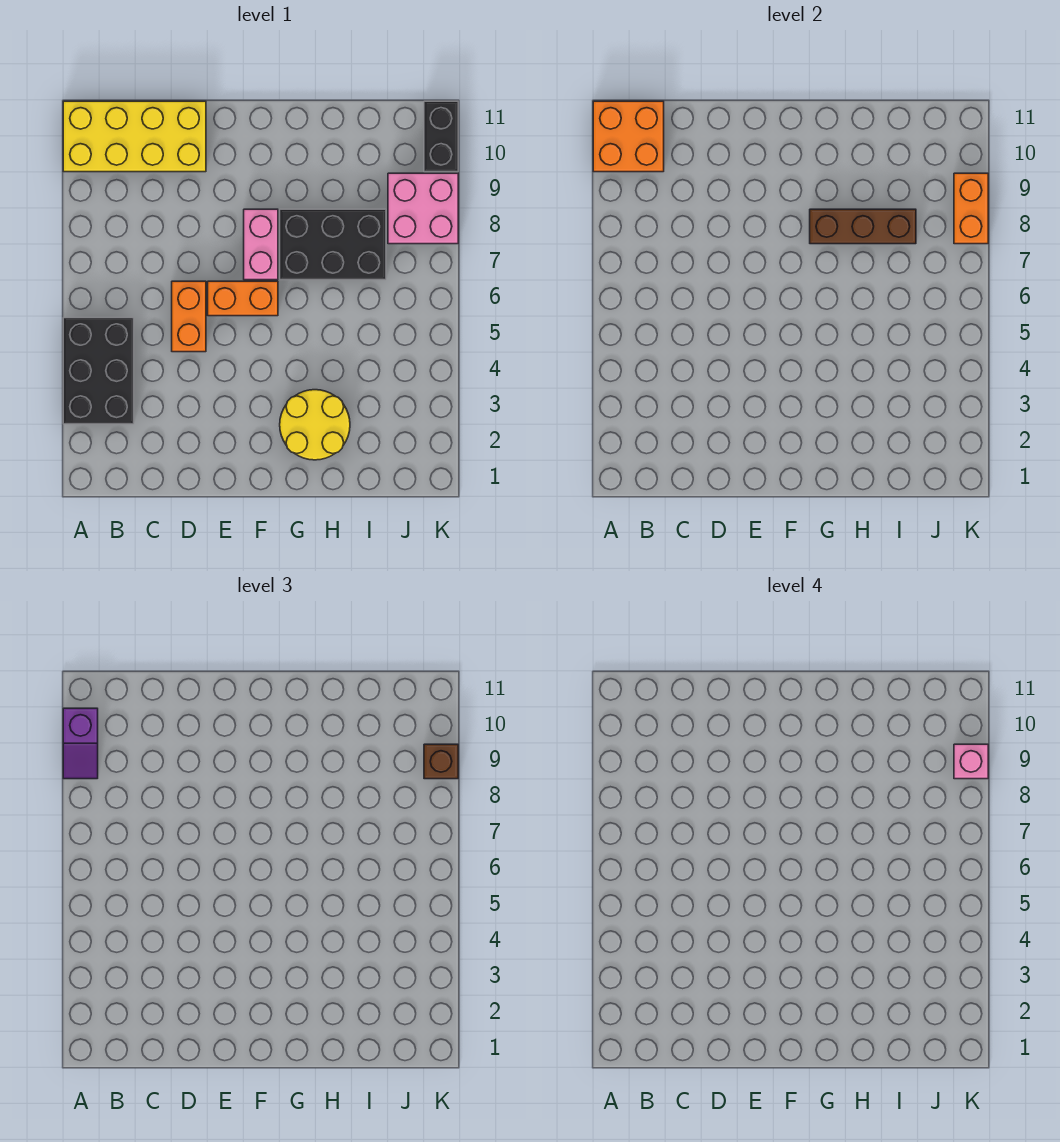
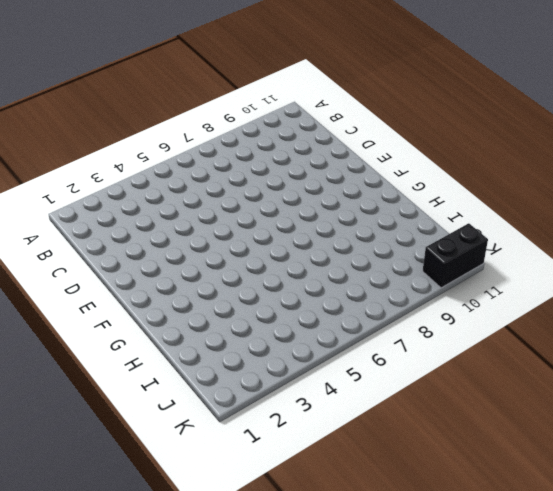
none -> black 2x3 brick [63,318,134,424]
none -> yellow 2x4 brick [63,101,206,172]
none -> orange 1x2 brick [172,281,206,352]

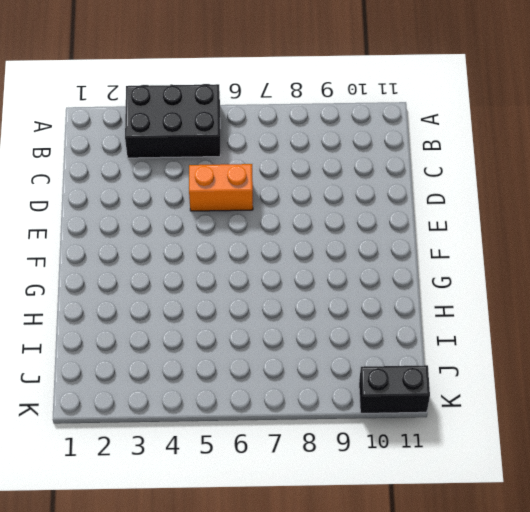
none -> yellow 2x4 brick [63,101,206,172]
none -> orange 1x2 brick [208,281,278,316]
none -> pink 1x2 brick [244,209,278,280]

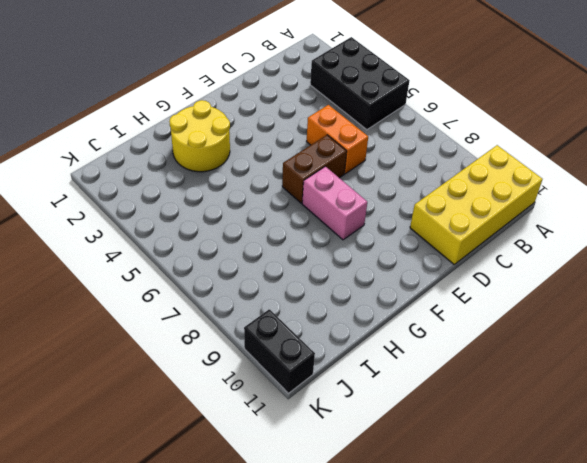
brown 1x2 brick [282,135,347,203] -> orange 1x2 brick [208,281,278,316]
none -> black 2x3 brick [280,209,386,280]
none -> pink 2x2 brick [388,173,458,244]
none -> orange 2x2 brick [593,101,664,172]

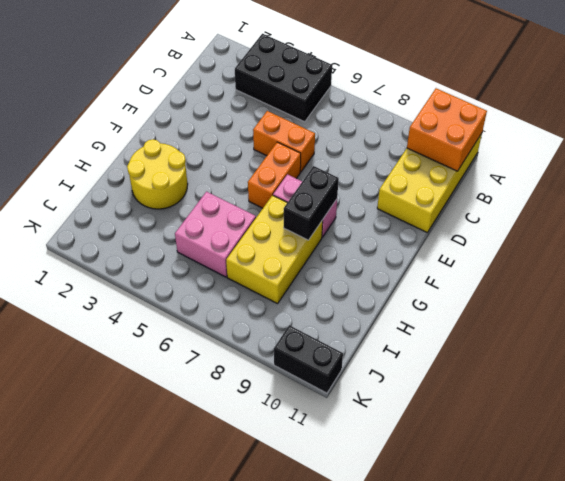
black 1x2 brick [284,166,339,240] -> brown 1x3 brick [810,209,916,244]
yellow 2x3 brick [226,195,323,304] -> black 2x3 brick [280,209,386,280]
pink 2x2 brick [175,192,256,277] -> pink 2x2 brick moved to [388,173,458,244]
none -> orange 1x2 brick [954,173,988,244]
none -> purple 1x2 slope [63,708,98,779]
none -> brown 1x1 brick [424,744,458,779]

